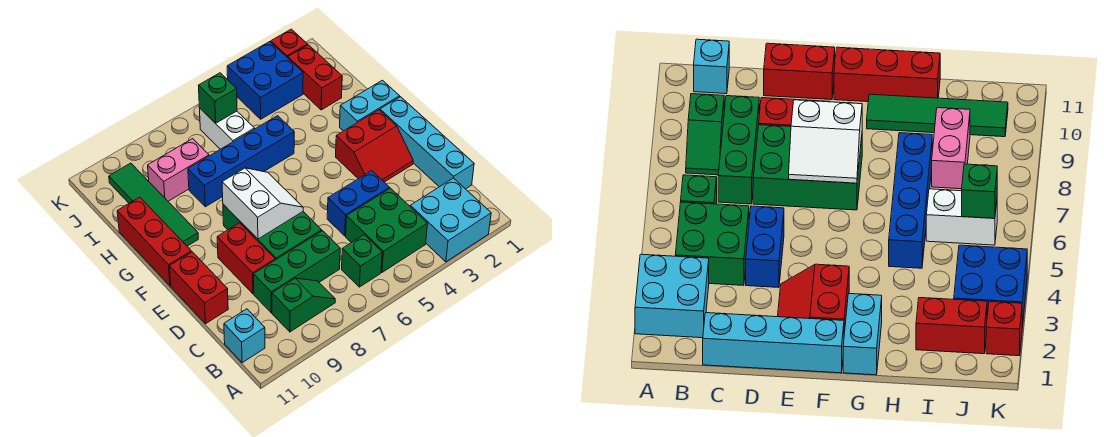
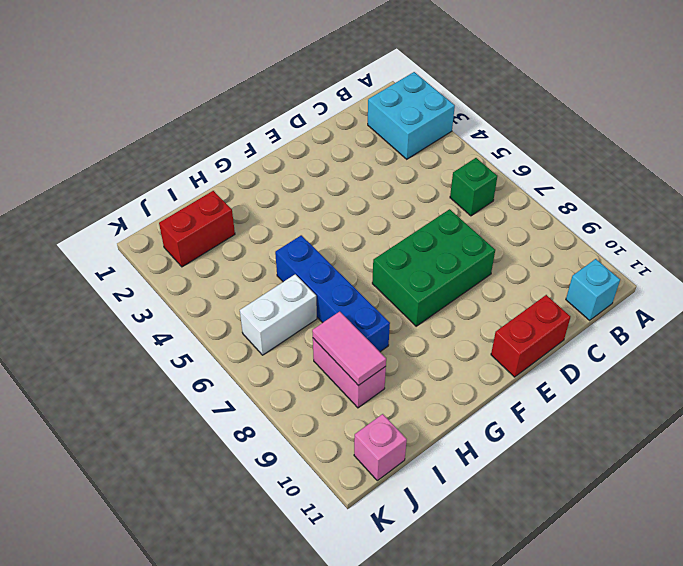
pink 1x2 tile [312,312,386,386] -> none
pink 1x1 brick [354,414,407,481] -> none
none -> green 2x2 brick [346,188,428,272]
none -> green 1x2 slope [272,278,335,332]
none -> cyan 1x4 brick [380,97,474,189]

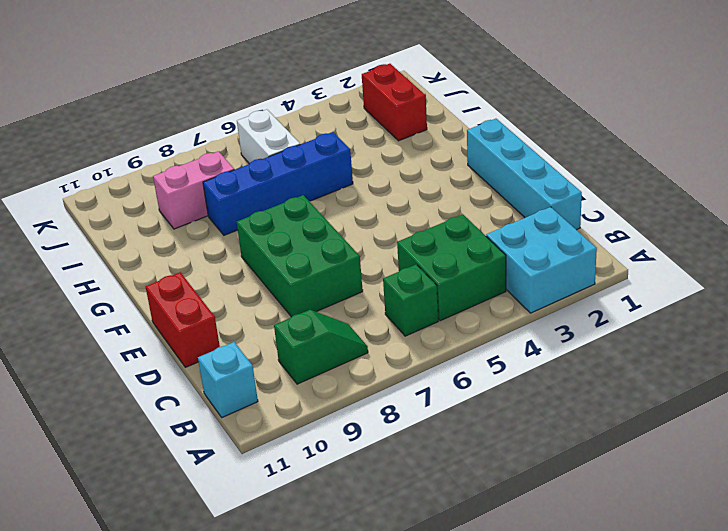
none -> green 1x3 brick [254,231,340,313]
none -> blue 1x2 brick [327,171,389,236]
none -> red 1x2 brick [217,223,275,294]

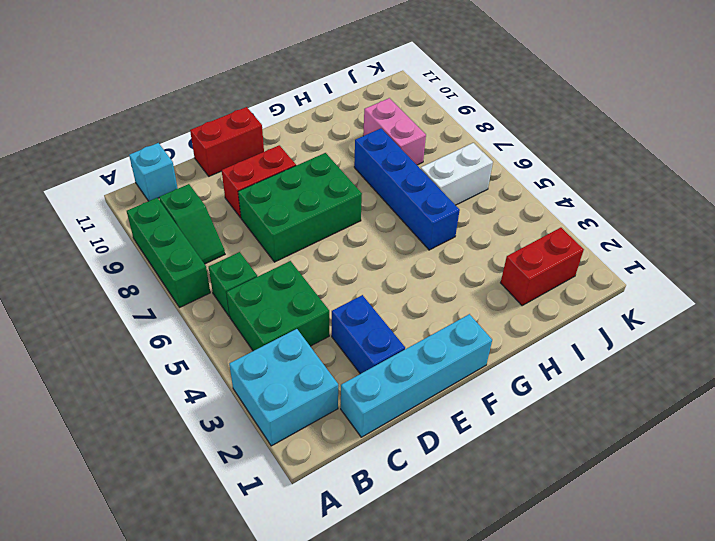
green 1x3 brick [127,198,210,308] -> green 1x3 brick moved to [254,231,340,313]
blue 1x2 brick [332,295,405,374] -> blue 1x2 brick moved to [327,171,389,236]
none -> red 2x2 slope [336,110,413,182]
none -> red 1x3 brick [117,197,191,286]
none -> cyan 1x2 brick [340,80,400,131]

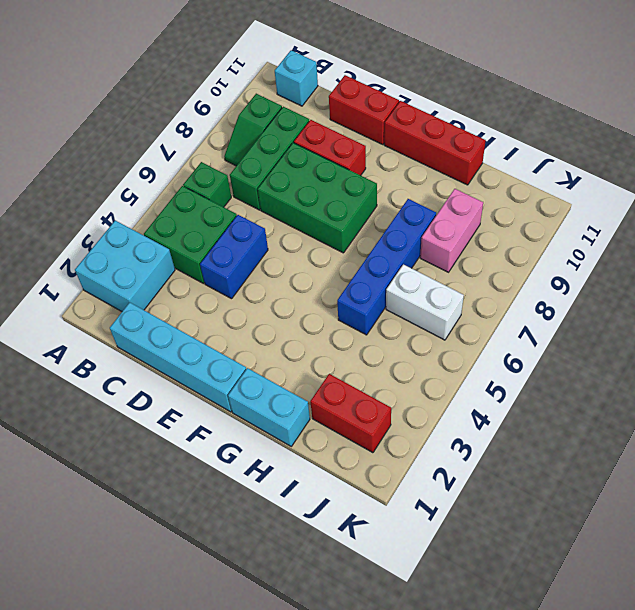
cyan 1x2 brick [228,368,310,446] -> cyan 1x2 brick turned to [340,80,400,131]
none -> red 2x2 slope [336,110,413,182]
none -> green 1x4 tile [109,163,198,246]
none -> blue 2x2 brick [227,42,303,119]

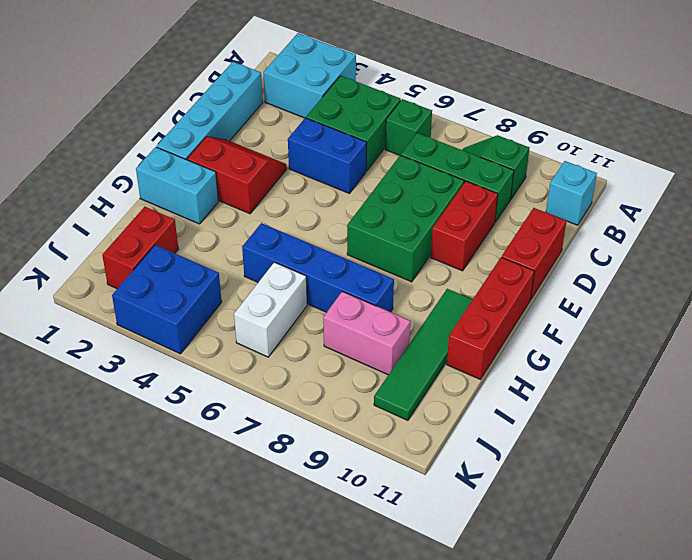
none -> red 1x1 brick [271,29,308,58]
none -> white 2x2 slope [222,168,303,239]
none -> green 1x1 brick [198,73,237,123]

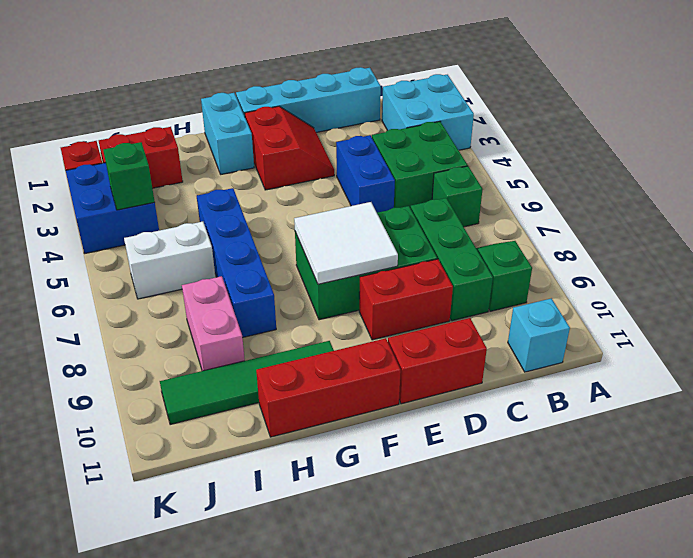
white 2x2 tile [294,202,398,284] -> white 2x2 slope [222,168,303,239]
green 1x1 brick [103,142,155,210] -> green 1x1 brick moved to [198,73,237,123]

